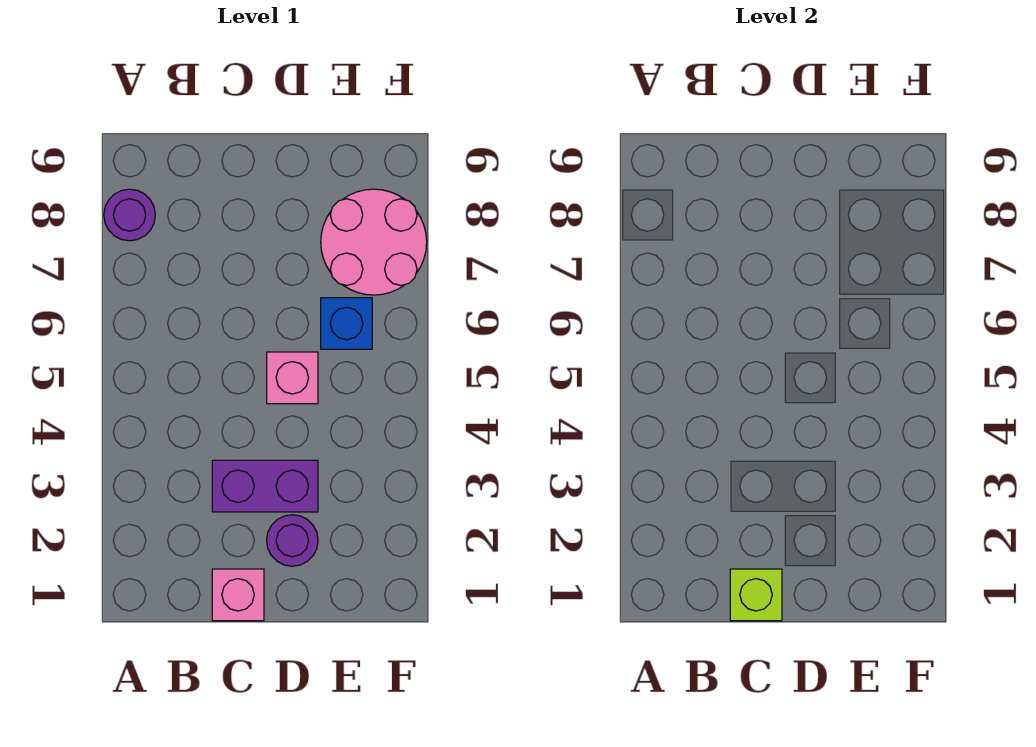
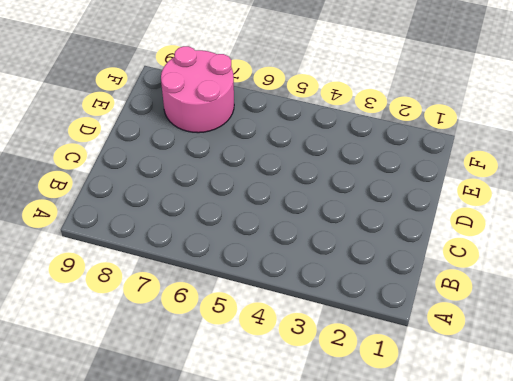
none -> purple 1x1 round brick [104,189,155,241]
none -> pink 1x1 brick [212,569,264,621]

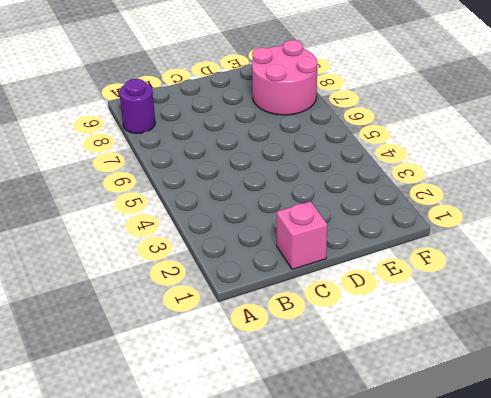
none -> purple 1x2 brick [212,460,318,512]
none -> purple 1x1 round brick [267,515,318,566]

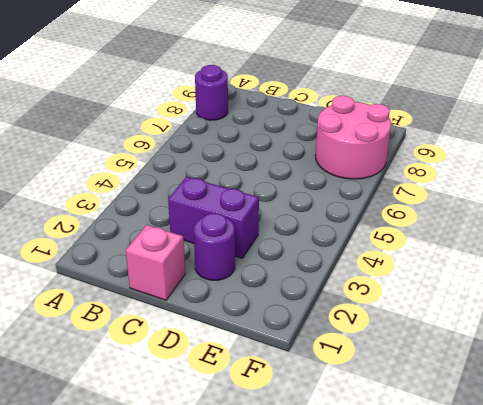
none -> pink 1x1 brick [267,352,318,404]
none -> blue 1x1 brick [321,298,372,349]

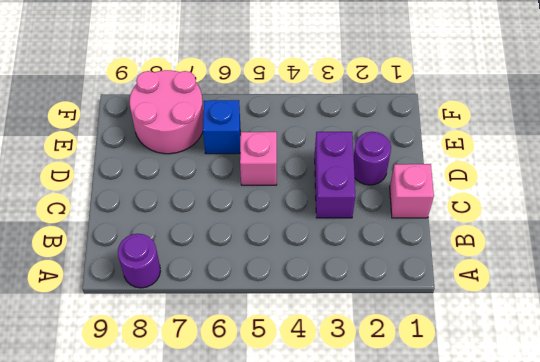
none -> lime 1x1 brick [730,569,782,621]

